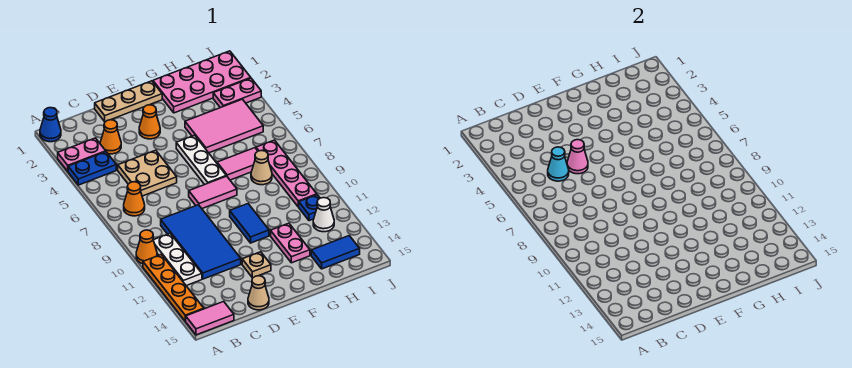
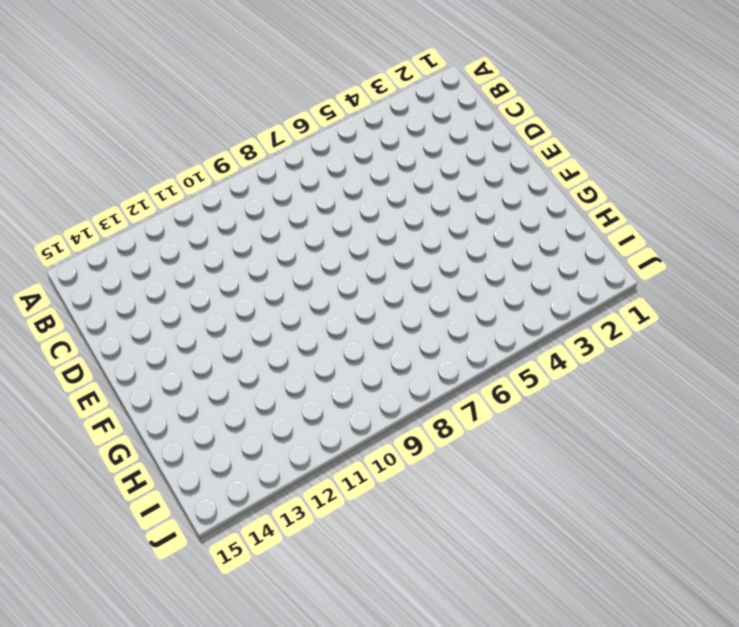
none -> blue 1x1 cone [40,108,61,142]
none -> pink 1x2 plate [58,138,106,171]
none -> blue 1x2 plate [68,152,116,185]
none -> orange 1x1 cone [136,230,157,264]

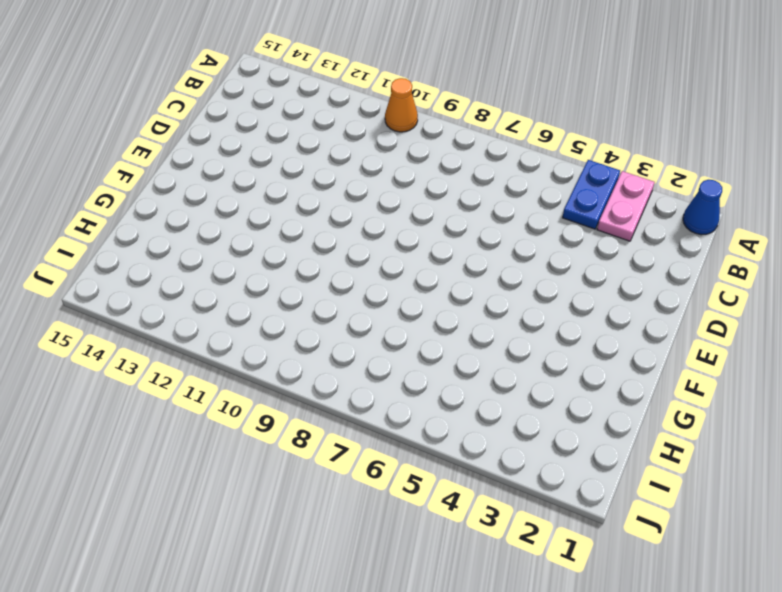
none -> orange 1x4 plate [143,255,204,321]
none -> pink 1x2 tile [186,301,234,335]
none -> orange 1x1 cone [124,182,145,216]
none -> white 1x3 plate [154,234,202,286]

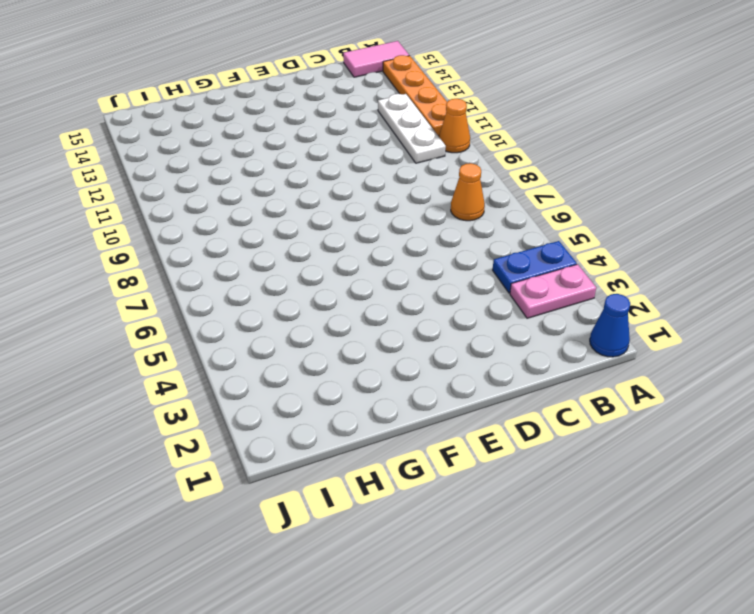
none -> orange 1x1 cone [100,120,121,154]
none -> tan 2x2 plate [118,150,177,196]
none -> blue 2x4 tile [161,205,241,279]
none -> tan 1x3 plate [95,81,162,122]

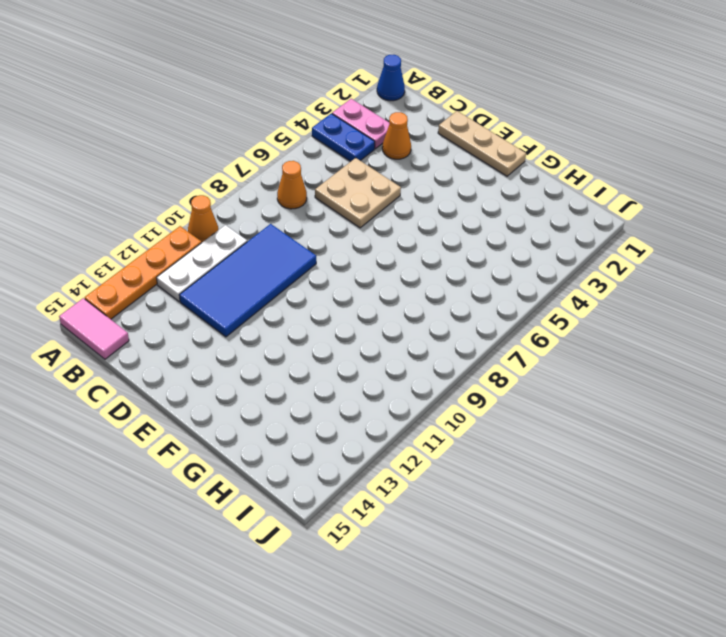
none -> tan 1x1 cone [248,276,269,310]
none -> orange 1x1 cone [139,105,160,139]
none -> pink 1x2 tile [189,176,237,208]
none -> tan 1x1 plate [242,252,271,278]

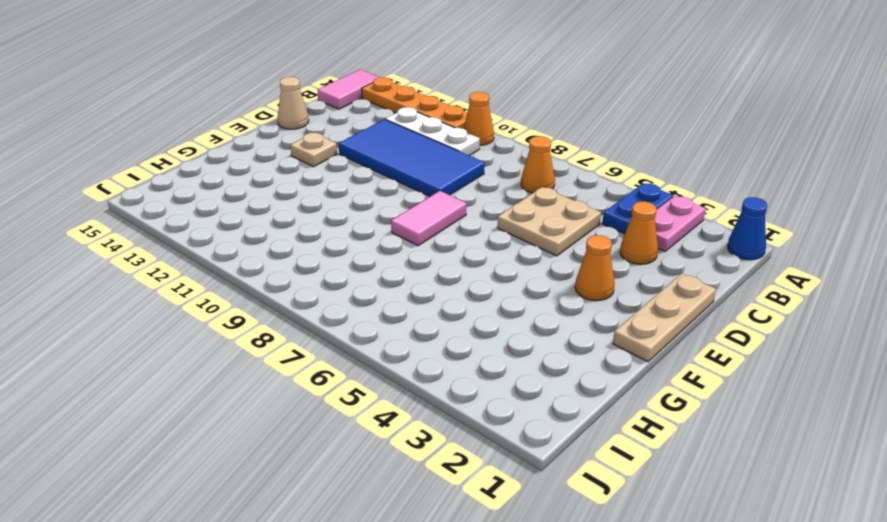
none -> white 1x3 plate [176,135,226,185]
none -> blue 1x2 tile [230,204,269,243]
none -> pink 2x4 plate [153,51,251,113]
none -> pink 2x3 tile [185,99,263,153]

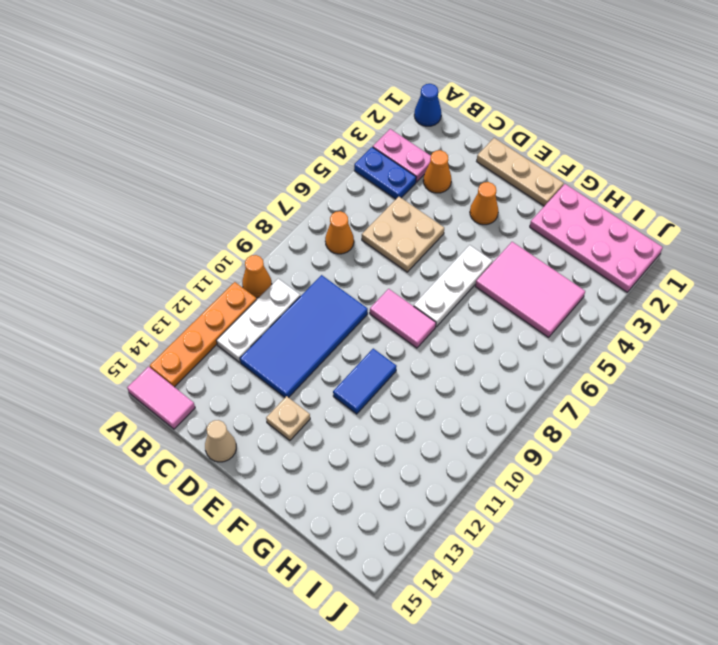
none -> pink 1x2 tile [217,148,258,180]
none -> pink 1x2 plate [271,223,310,263]
none -> tan 1x1 cone [251,151,272,185]
none -> blue 1x2 tile [311,236,360,269]

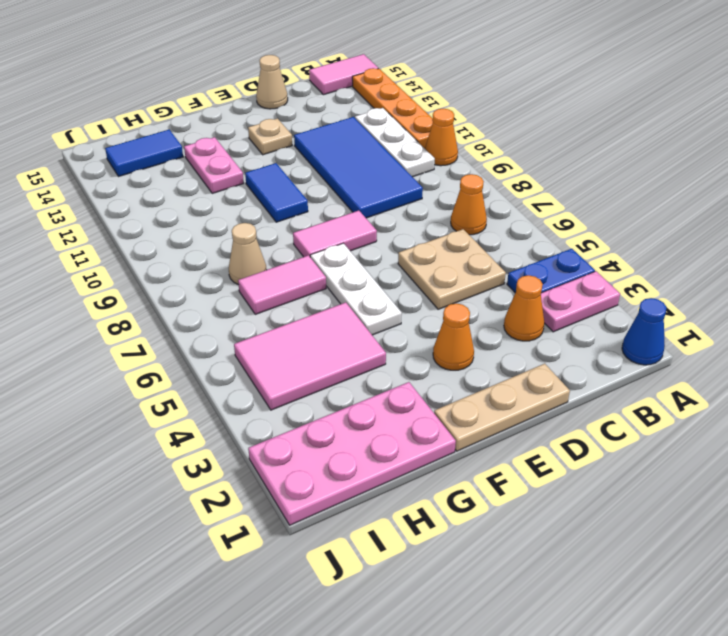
none -> pink 1x2 plate [213,78,261,108]
none -> pink 1x4 plate [256,140,317,207]
none -> blue 1x1 plate [299,195,320,221]
none -> white 1x1 cone [313,198,334,232]

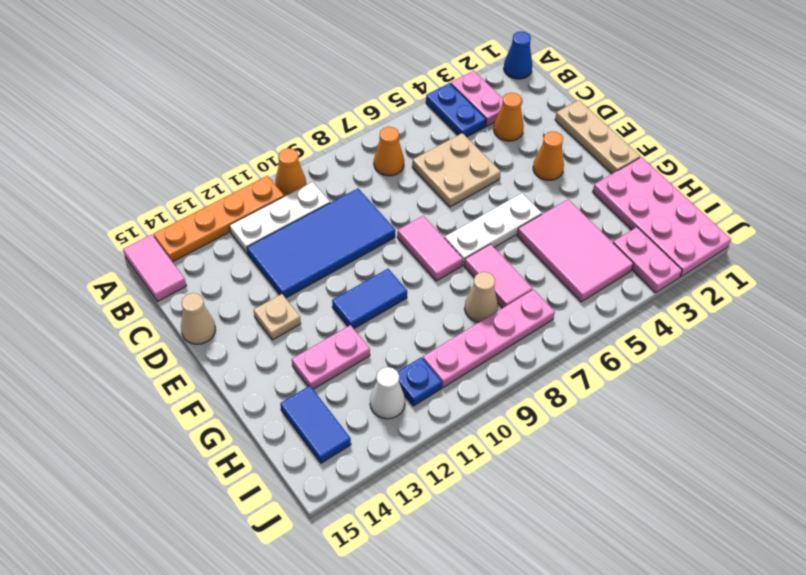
none -> cyan 1x1 cone [548,147,569,181]
none -> pink 1x1 cone [567,140,588,174]

